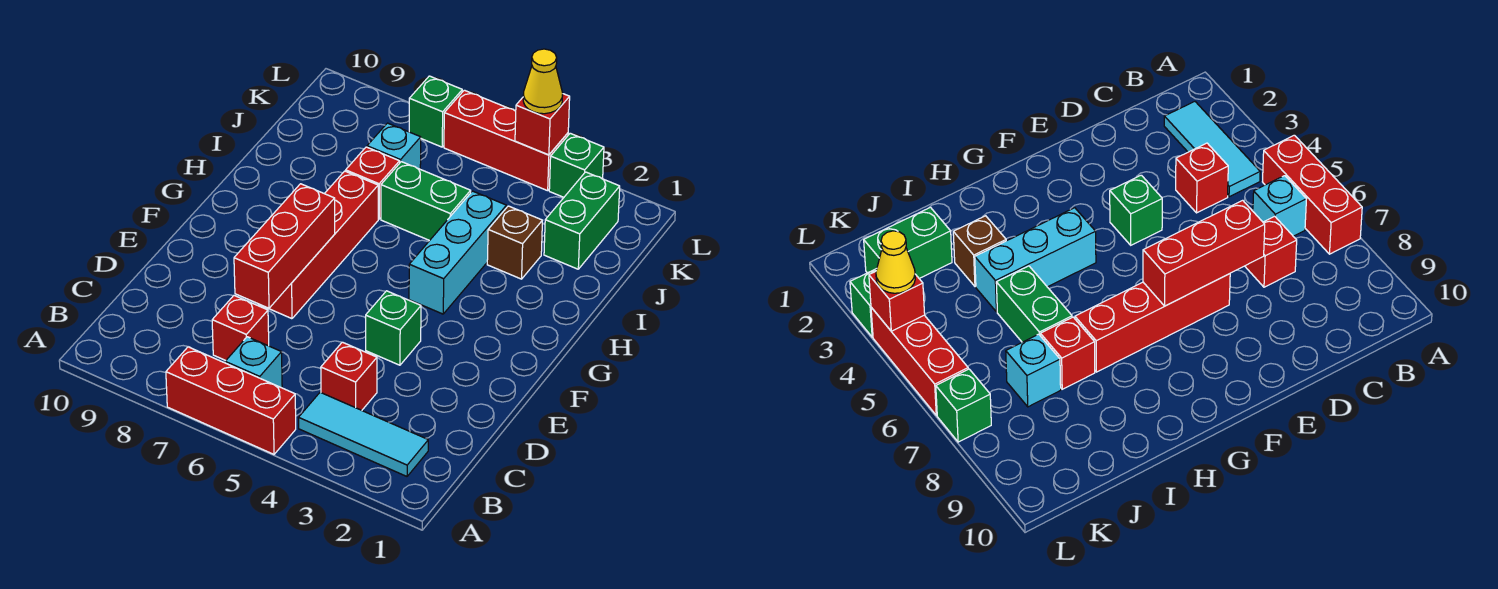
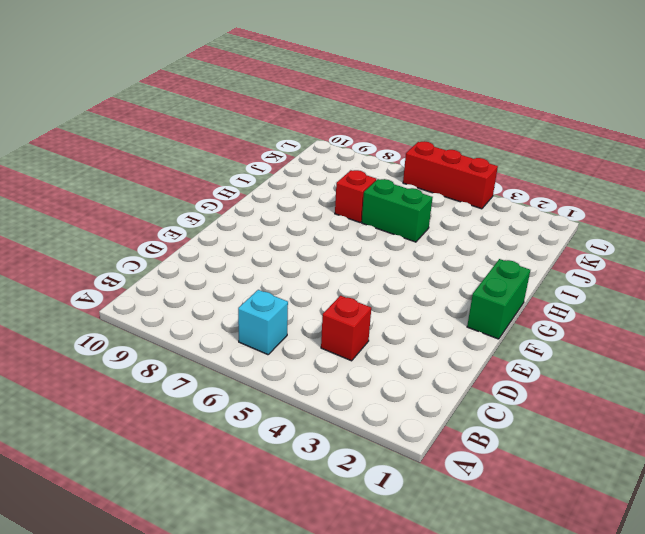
green 1x2 brick [467,259,530,339] -> green 1x2 brick moved to [544,172,620,269]
none -> red 1x3 brick [166,347,296,454]
none -> cyan 1x3 tile [298,392,428,476]
none -> red 1x1 brick [212,296,269,360]

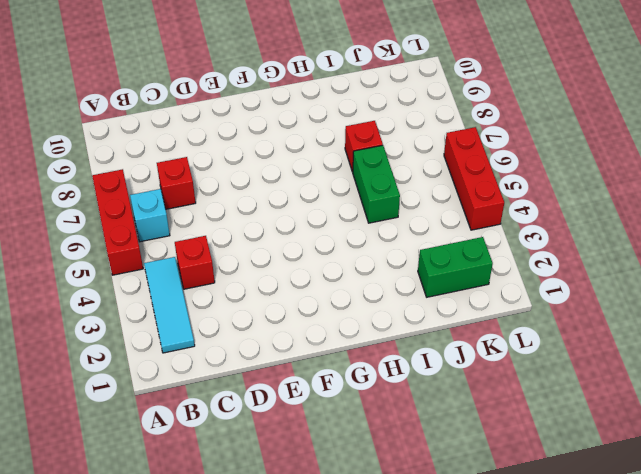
none -> green 1x1 brick [366,291,421,365]
none -> red 1x4 brick [259,171,378,319]
none -> cyan 1x3 brick [409,191,506,314]

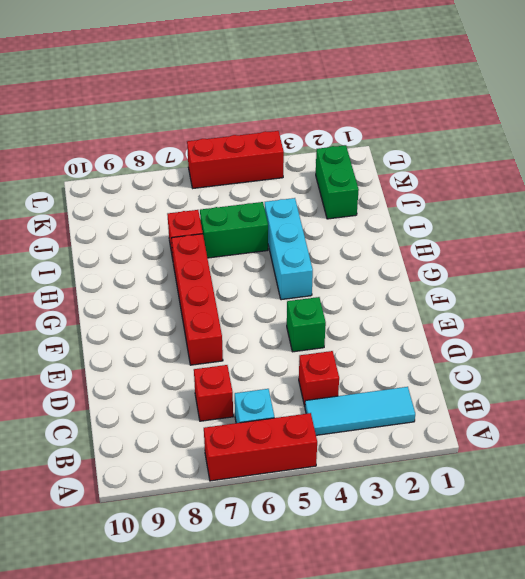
none -> brown 1x1 brick [487,206,542,279]
none -> cyan 1x1 brick [367,123,421,169]
none -> green 1x1 brick [549,133,604,197]

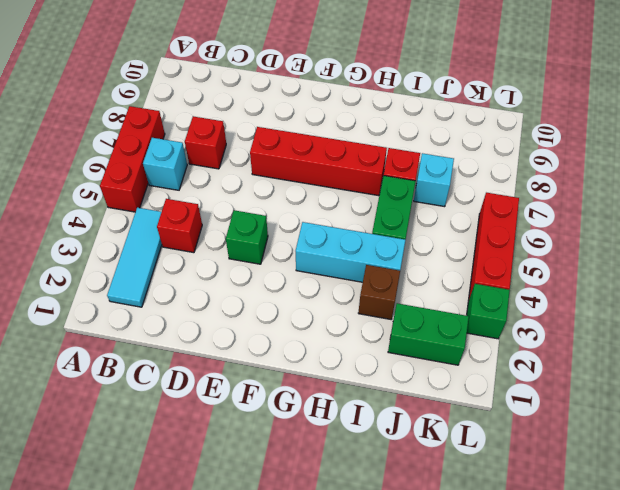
none -> green 1x1 brick [409,76,462,147]
none -> red 1x3 brick [234,184,335,308]
none -> red 1x1 brick [515,94,570,155]

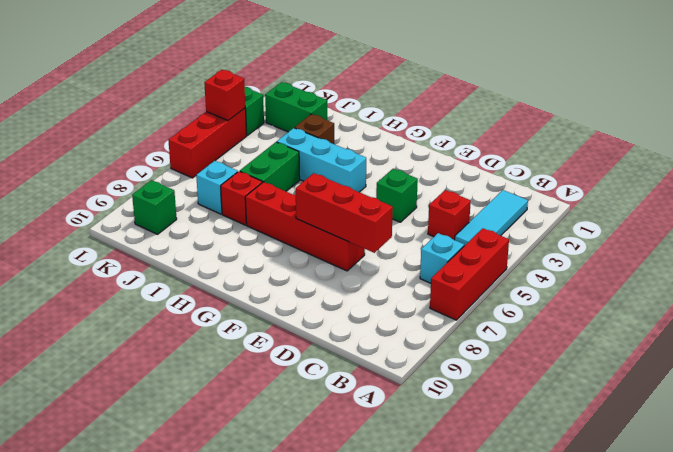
green 1x1 brick [132,180,177,234] -> green 1x1 brick moved to [409,76,462,147]
none -> red 1x1 brick [212,296,269,360]
none -> yellow 1x1 cone [523,49,563,114]

